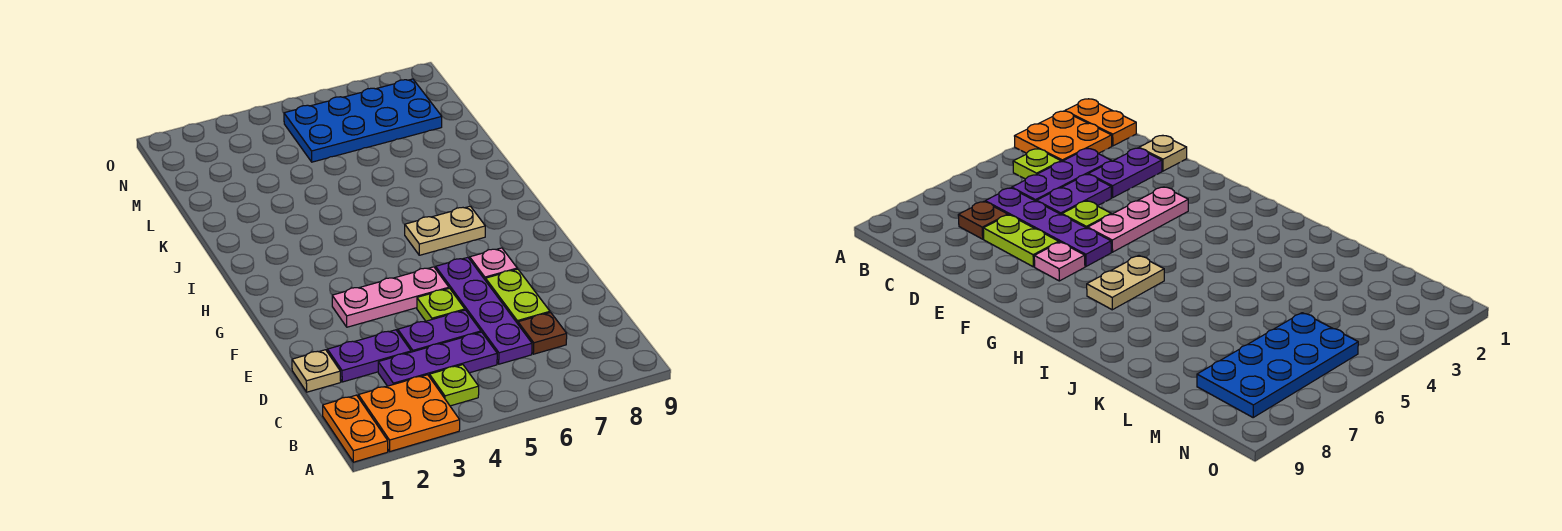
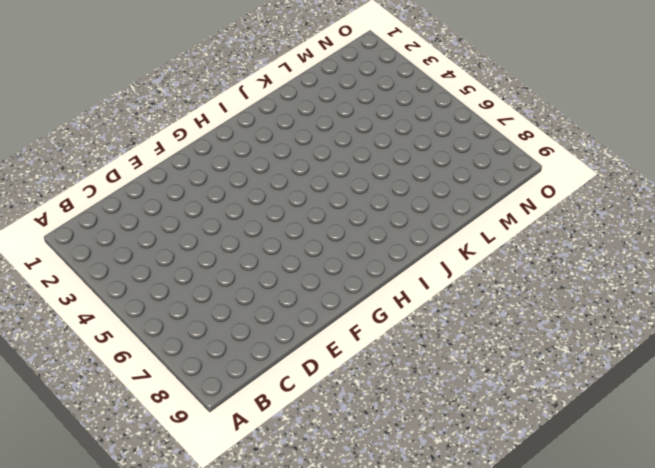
none -> orange 1x2 plate [323,395,388,462]
none -> orange 2x2 plate [358,375,460,451]
none -> lime 1x1 plate [430,365,479,406]

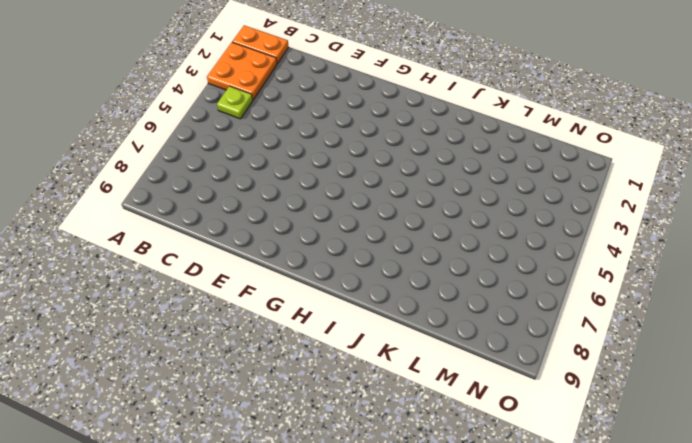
none -> purple 1x3 plate [378,332,497,386]
none -> purple 1x4 plate [436,257,532,364]
none -> brown 1x1 plate [518,312,567,354]

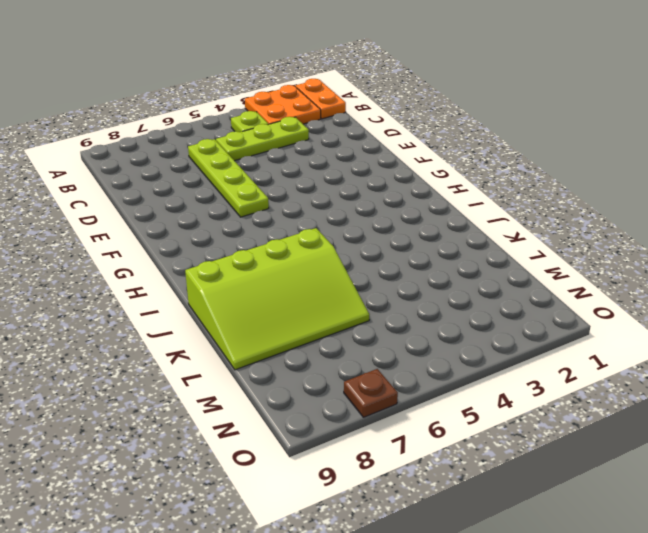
lime 1x3 plate [216,117,309,161] -> purple 1x3 plate [378,332,497,386]
lime 1x4 plate [188,139,269,217] -> purple 1x4 plate [436,257,532,364]
lime 3x4 slope [185,228,369,370] -> none
brown 1x1 plate [344,369,398,417] -> brown 1x1 plate moved to [518,312,567,354]
none -> tan 1x1 plate [292,350,341,392]
none -> purple 1x2 plate [327,330,411,382]
none -> purple 1x2 plate [398,310,481,352]

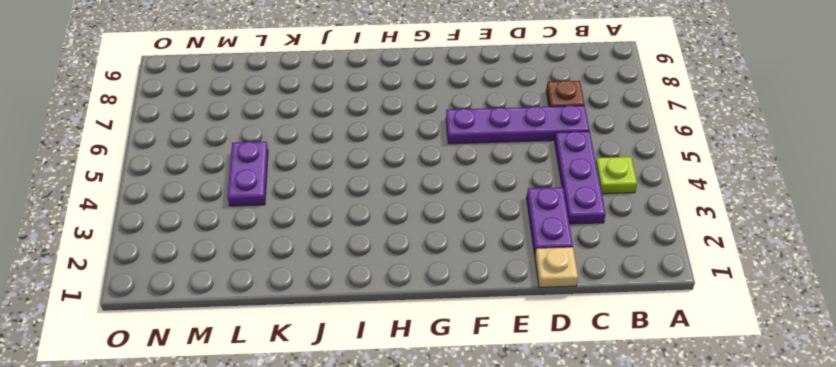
purple 1x2 plate [228,142,268,206] -> purple 1x2 plate moved to [398,310,481,352]
none -> orange 1x2 plate [323,395,388,462]
none -> orange 2x2 plate [358,375,460,451]
none -> lime 1x2 plate [486,269,550,324]

